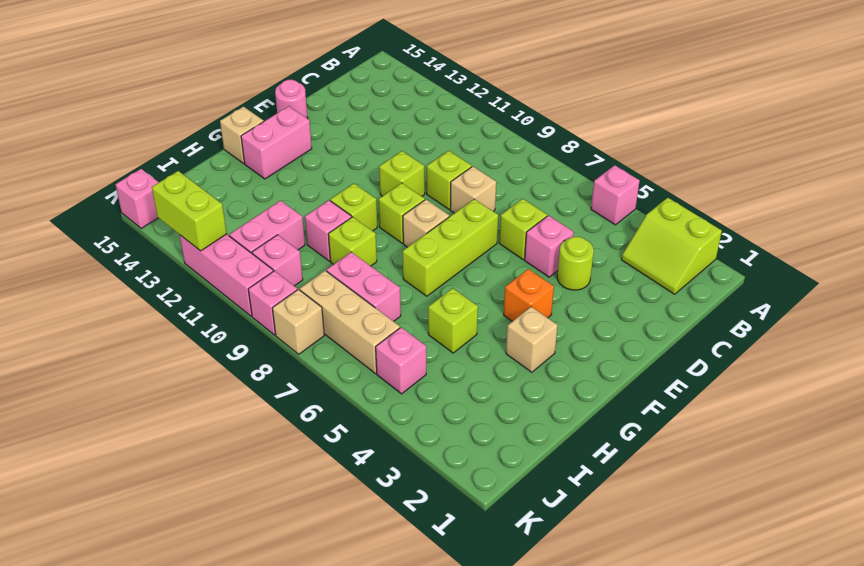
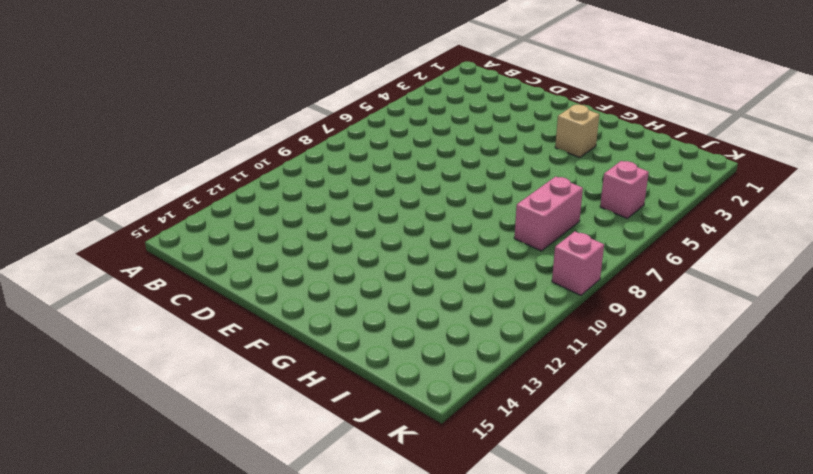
none -> lime 2x2 slope [622,198,722,294]
none -> pink 1x1 brick [591,165,640,225]
none -> lime 1x1 round brick [557,237,594,290]
none -> pink 1x1 brick [525,215,574,277]

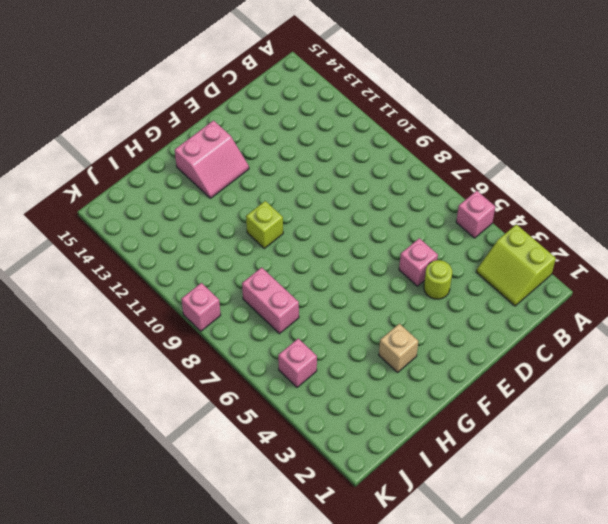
pink 2x2 slope [175,121,249,198] -> pink 1x2 brick [241,106,312,179]
none -> lime 1x1 brick [499,199,547,260]
none -> tan 1x1 brick [450,166,496,213]
none -> lime 1x1 brick [427,151,472,209]
none -> lime 1x3 brick [403,199,498,296]

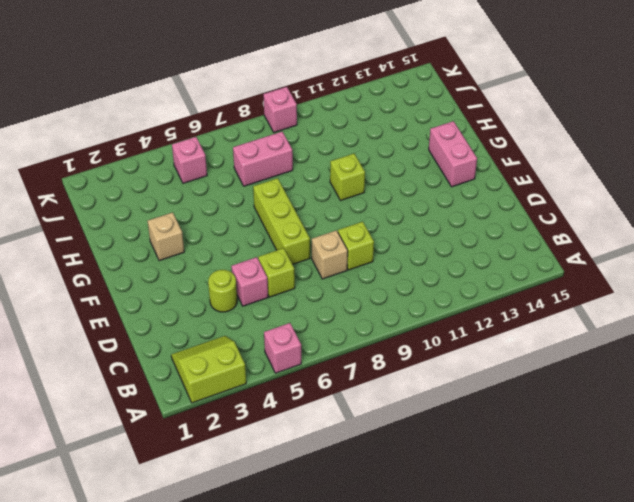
none -> lime 1x1 brick [379,151,425,196]
none -> pink 1x1 round brick [275,80,308,119]
none -> orange 1x1 brick [504,269,554,321]
none -> tan 1x1 brick [403,199,449,247]

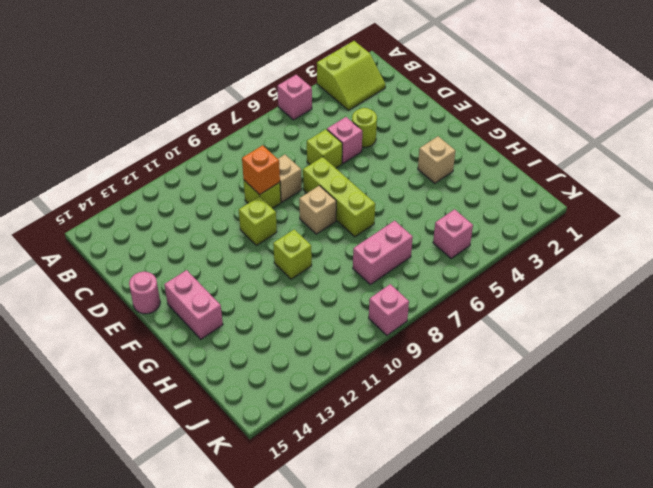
orange 1x1 brick [242,145,280,195] -> orange 1x1 brick moved to [504,269,554,321]
none -> lime 1x1 brick [379,183,425,243]
none -> tan 1x1 brick [220,107,264,163]
none -> lime 1x1 brick [428,288,478,353]
none -> lime 1x1 brick [328,217,377,266]

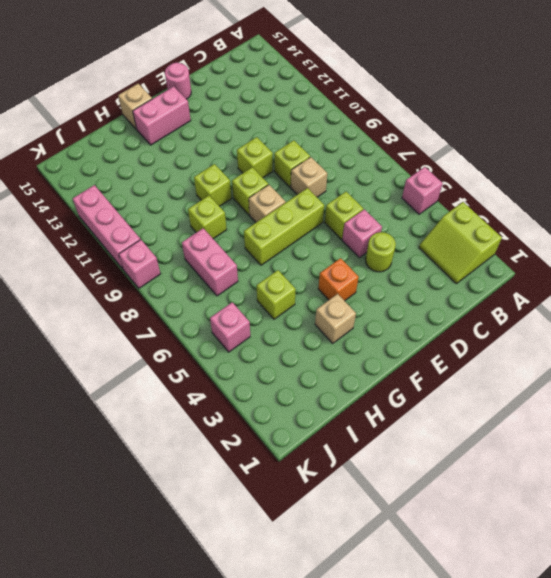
none -> pink 1x1 brick [305,200,352,261]
none -> pink 1x2 brick [229,201,305,253]
none -> tan 1x3 brick [300,271,400,374]
none -> pink 1x1 brick [252,235,303,286]

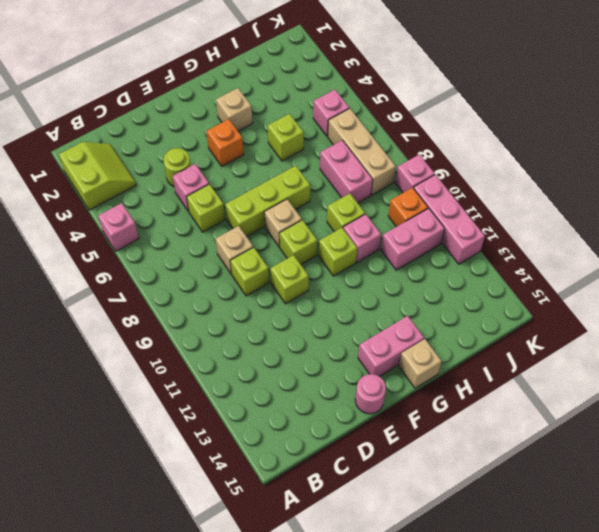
orange 1x1 brick [388,188,428,227] -> pink 1x1 brick [252,235,303,286]
none -> tan 1x1 brick [272,289,324,354]
none -> pink 1x1 brick [115,169,159,229]
none -> lime 1x2 brick [152,171,227,251]

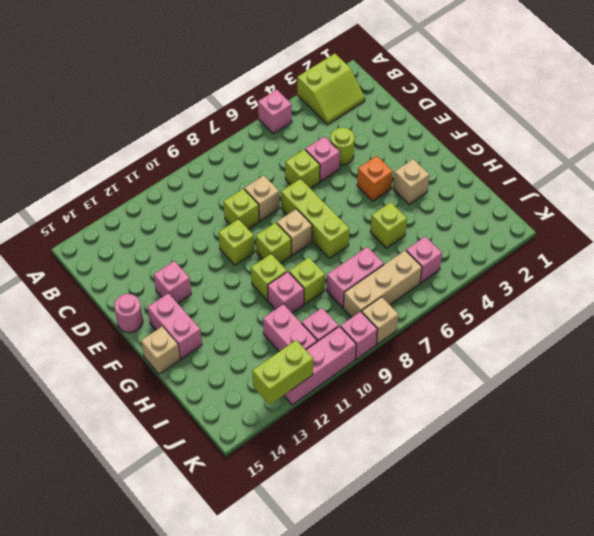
pink 1x1 brick [154,261,191,303] -> pink 1x1 brick moved to [115,169,159,229]

